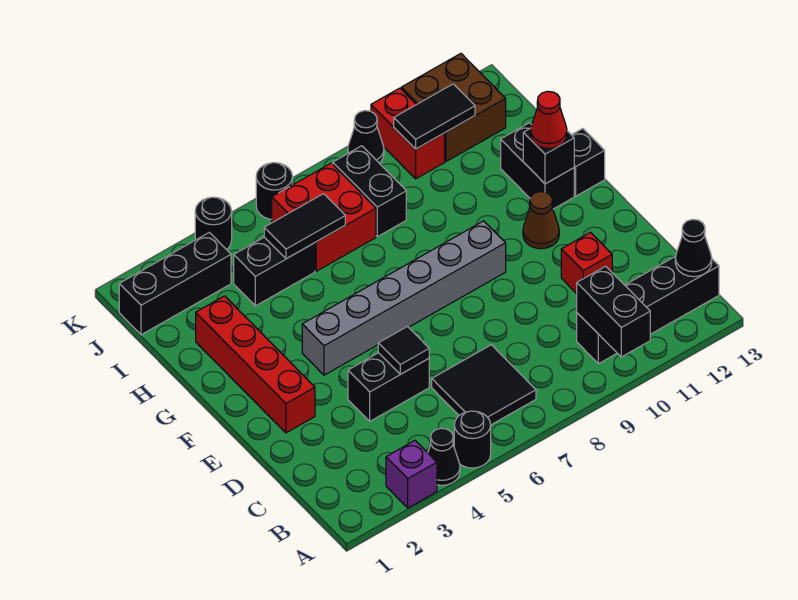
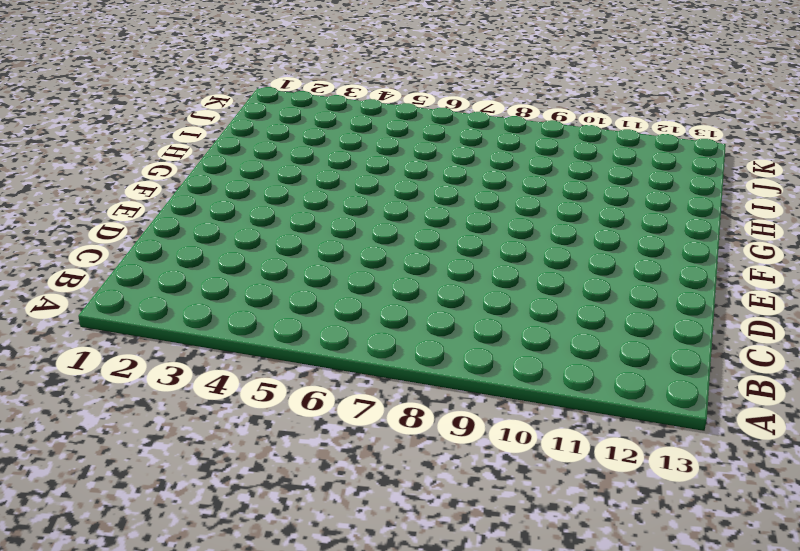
none -> purple 1x1 brick [386,441,437,508]
none -> black 1x1 cone [428,428,460,485]
none -> black 1x1 round brick [454,411,491,468]

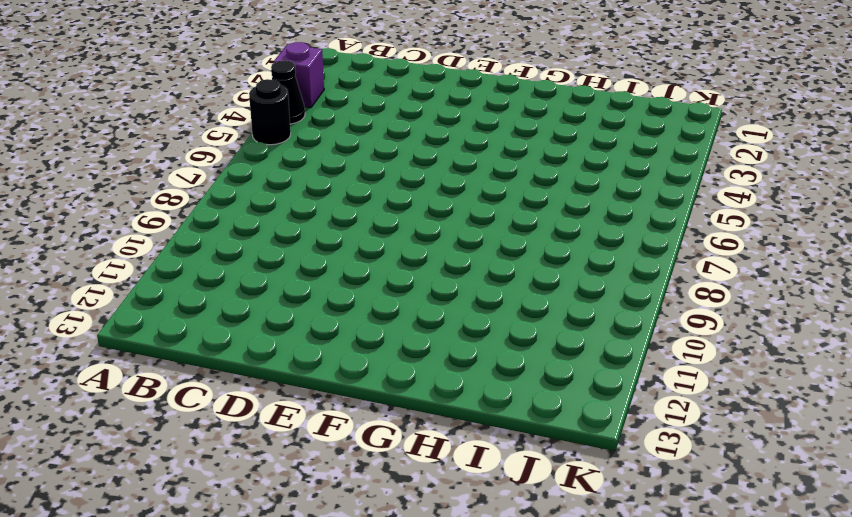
none -> black 2x2 tile [432,345,536,425]
none -> black 1x4 brick [577,256,719,364]
none -> black 1x2 brick [348,353,429,421]

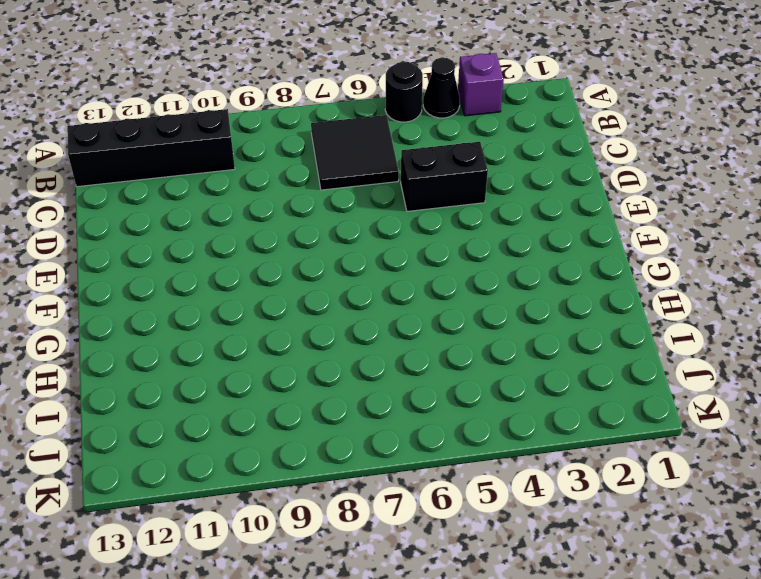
none -> red 1x1 brick [561,233,612,294]
none -> red 1x4 brick [196,296,315,433]
none -> grey 1x6 brick [302,221,506,375]

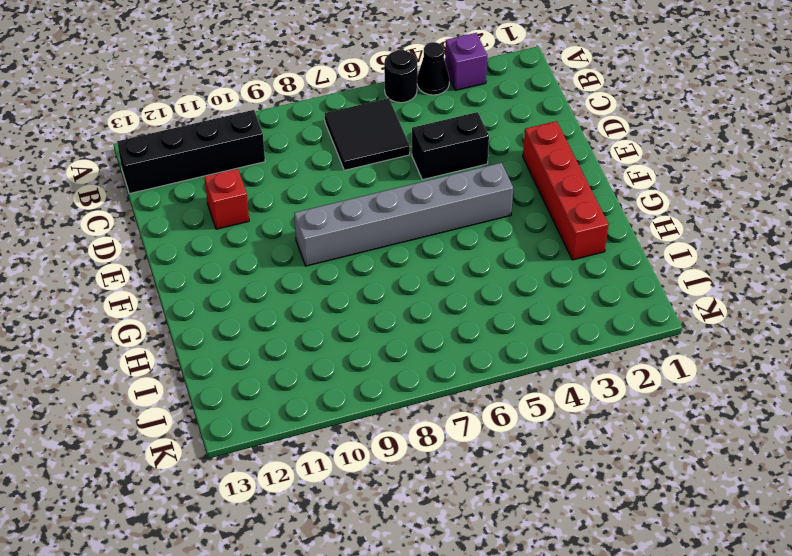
none -> brown 1x1 cone [523,192,559,249]
none -> black 1x2 brick [501,123,574,209]
none -> black 1x1 brick [572,129,605,196]

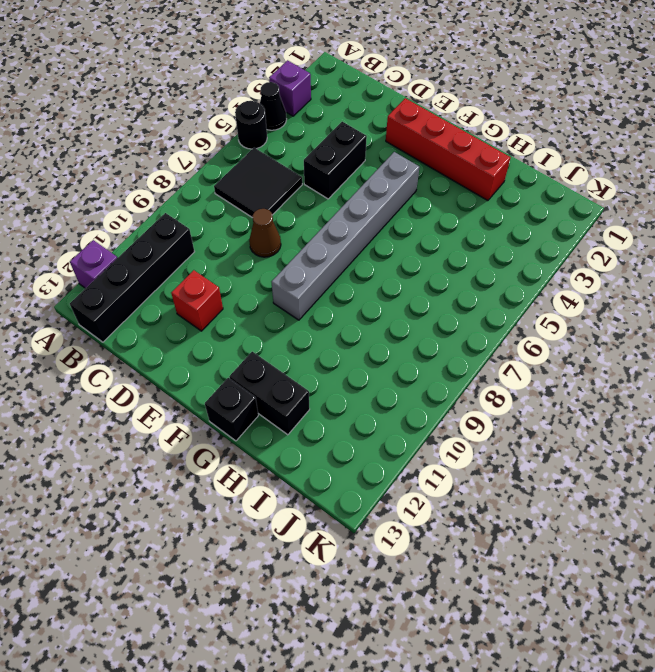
purple 1x1 brick [70,240,117,288] -> none
brown 1x1 cone [249,209,281,257] -> brown 1x1 cone moved to [523,192,559,249]
none -> black 1x2 brick [234,237,315,306]
none -> red 2x2 brick [272,163,376,271]
none -> black 1x2 brick [333,146,406,237]

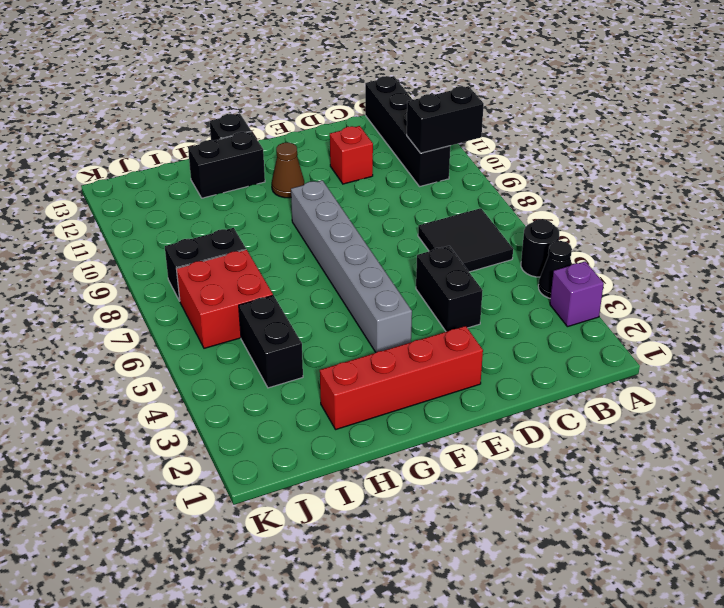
none -> black 1x3 brick [119,232,231,335]
none -> red 1x2 brick [371,88,445,179]
none -> brown 2x2 brick [401,54,506,161]

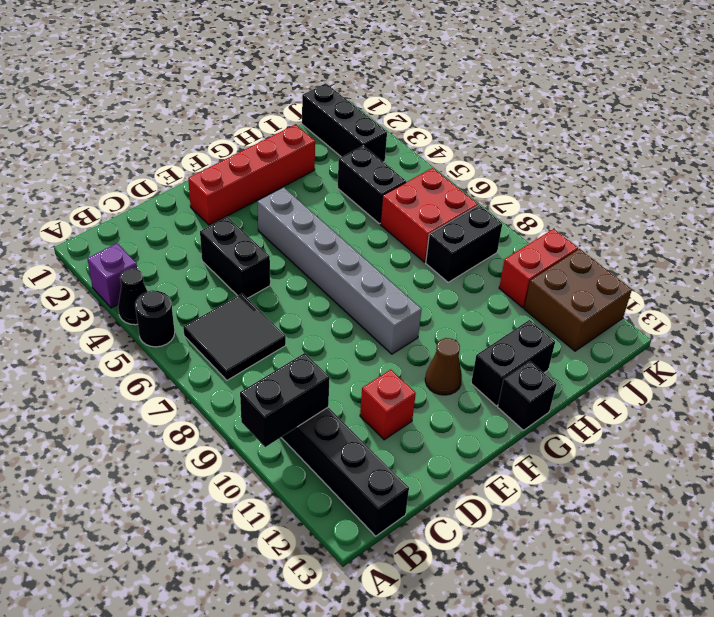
none -> black 1x1 round brick [195,197,232,250]
none -> black 1x1 round brick [256,163,292,219]
none -> black 1x1 cone [348,111,384,163]

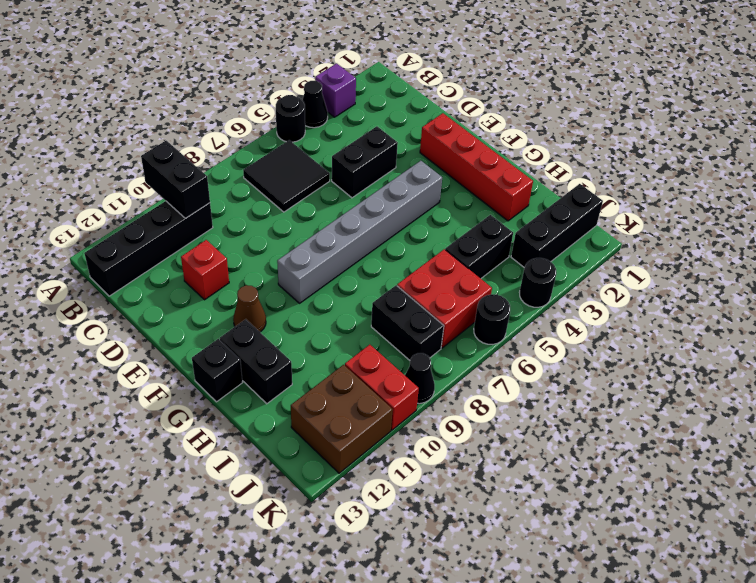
none -> black 1x1 cone [675,219,712,277]
none -> black 1x1 tile [378,327,429,374]
none -> black 1x1 brick [523,128,574,184]

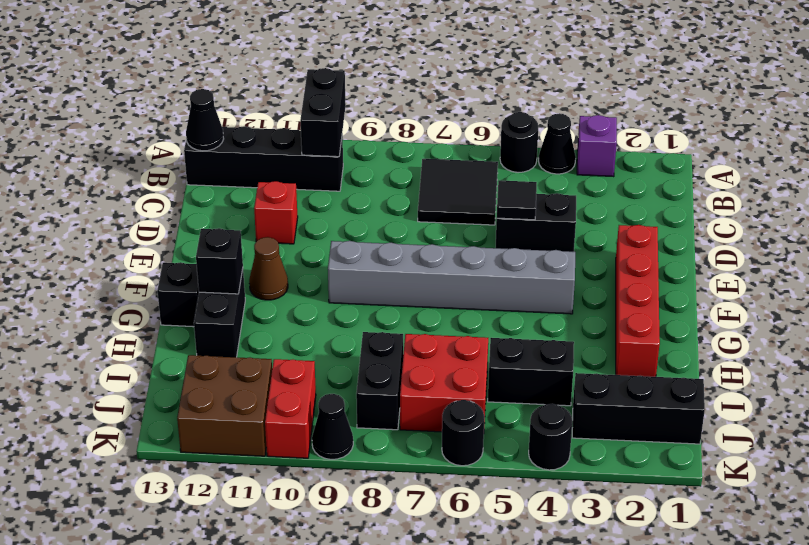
none -> black 1x2 tile [264,194,345,259]
none -> black 1x2 tile [394,84,475,149]
none -> red 1x1 cone [531,91,567,148]

